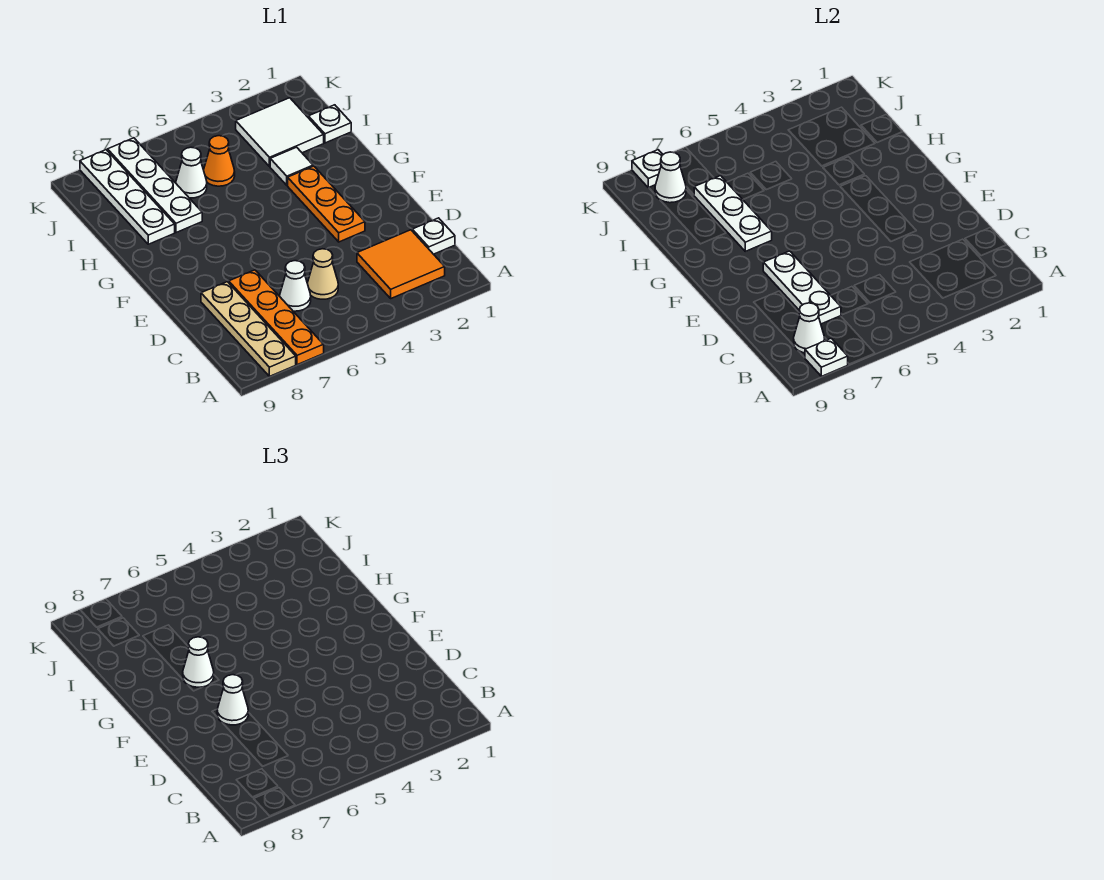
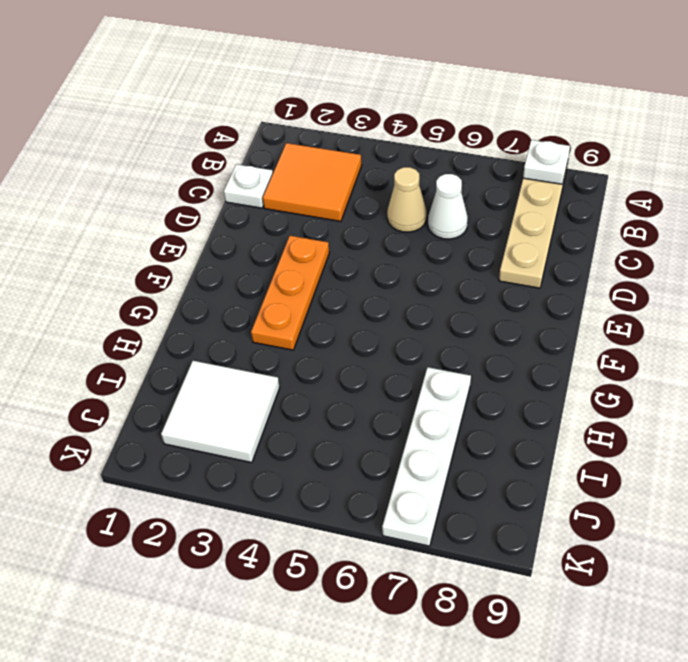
none -> orange 1x4 plate [229,270,324,365]
none -> white 1x1 tile [270,147,313,185]
none -> white 1x4 plate [80,150,175,244]

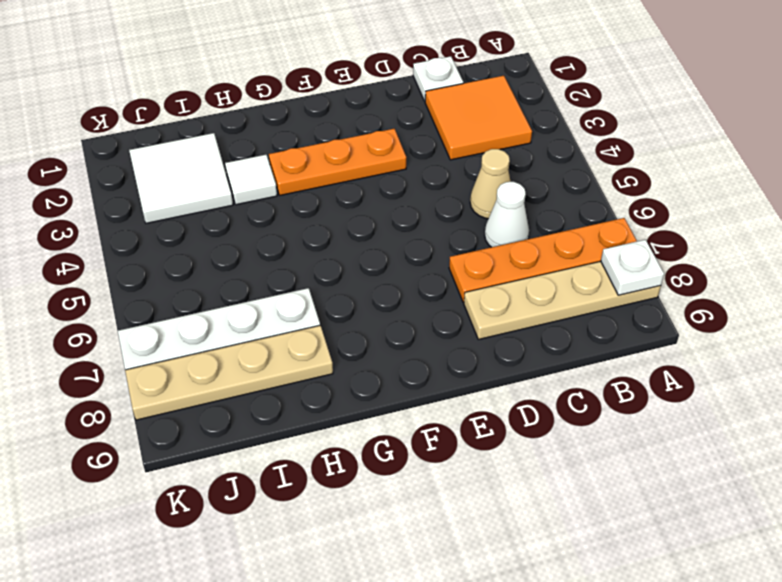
tan 1x4 plate [125,325,333,420] -> white 1x4 plate [80,150,175,244]
none -> white 1x1 plate [308,105,351,143]
none -> orange 1x1 cone [204,136,235,186]
none -> white 1x1 cone [176,147,207,198]

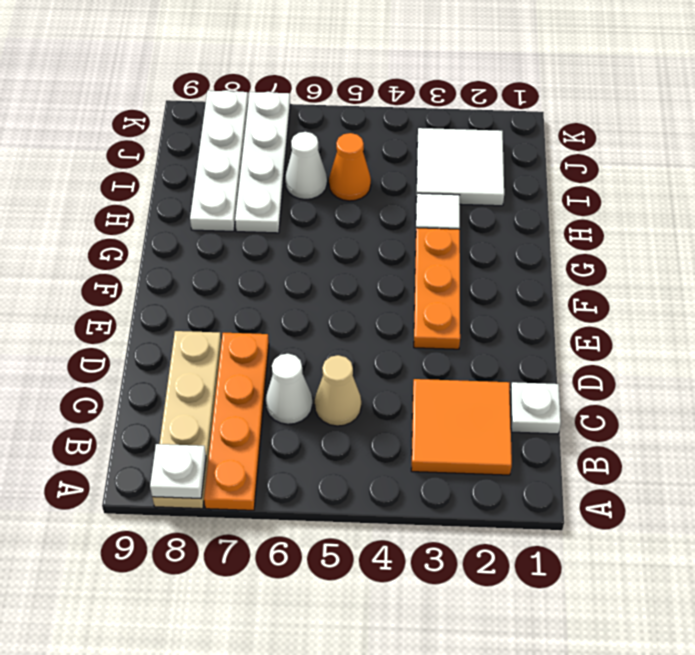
none -> white 1x1 plate [308,105,351,143]
none -> white 1x1 cone [794,303,825,353]
none -> white 1x3 plate [763,251,841,324]

